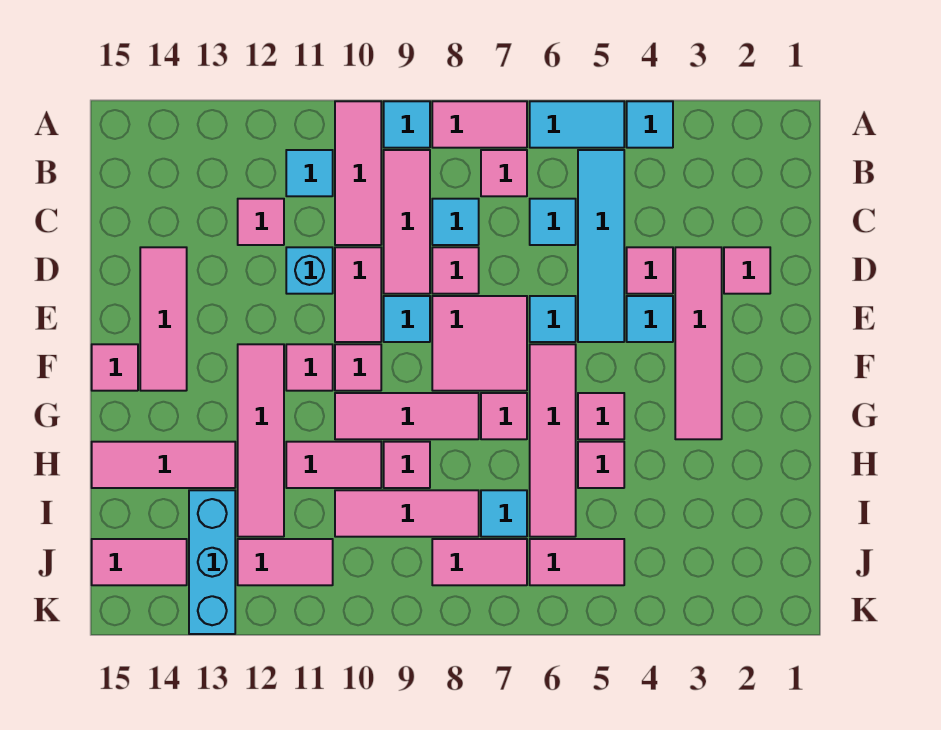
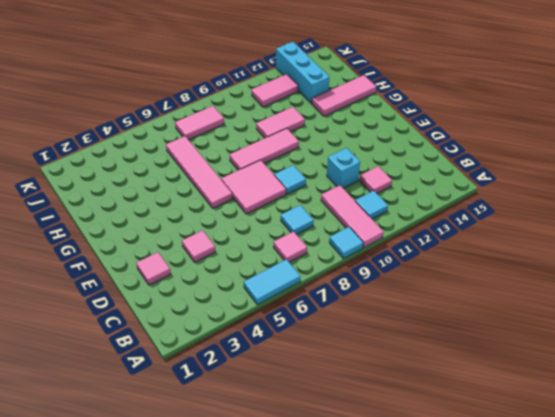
none -> cyan 1x1 tile [627,101,673,148]
none -> pink 1x2 tile [432,101,527,148]
none -> cyan 1x4 tile [578,150,624,342]
none -> pink 1x3 tile [384,150,430,294]

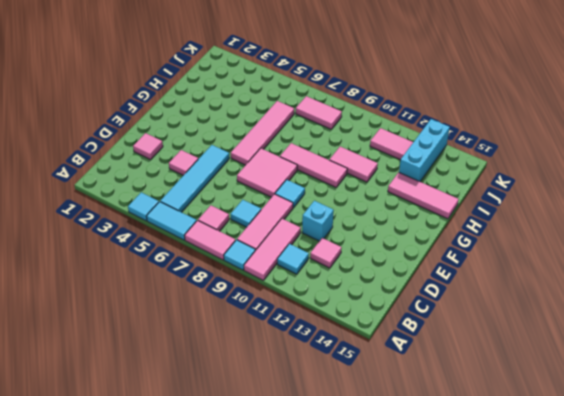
none -> cyan 1x1 tile [530,199,576,245]
none -> pink 1x4 tile [675,247,722,439]
none -> pink 1x1 tile [432,247,479,294]
none -> pink 1x2 tile [335,247,381,342]

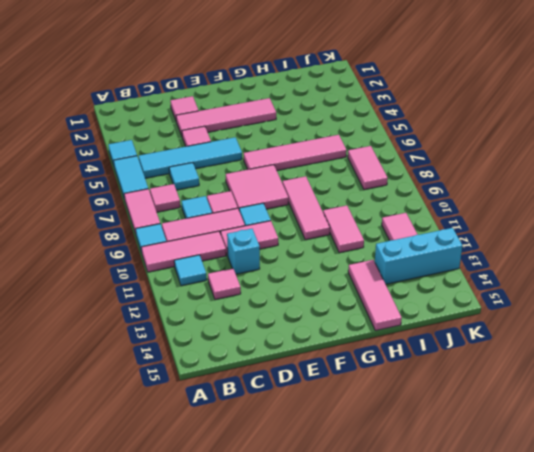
none -> pink 1x3 tile [140,247,187,391]
none -> cyan 1x1 tile [627,296,673,342]
none -> cyan 1x1 tile [530,296,576,342]
none -> pink 1x1 tile [335,344,381,391]

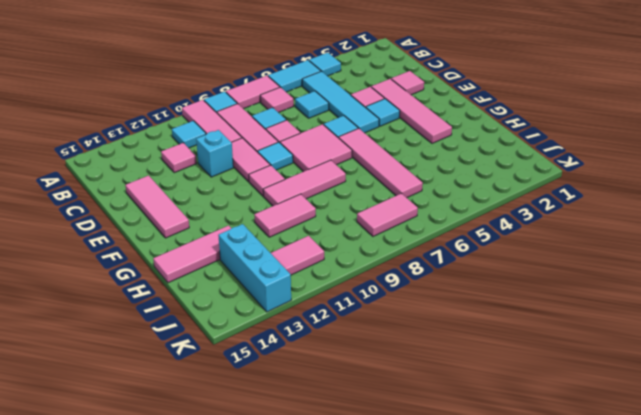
none -> pink 1x1 tile [286,344,333,391]
none -> pink 1x4 tile [238,344,284,537]
none -> pink 1x1 tile [92,344,138,391]
none -> pink 1x1 tile [578,393,624,439]

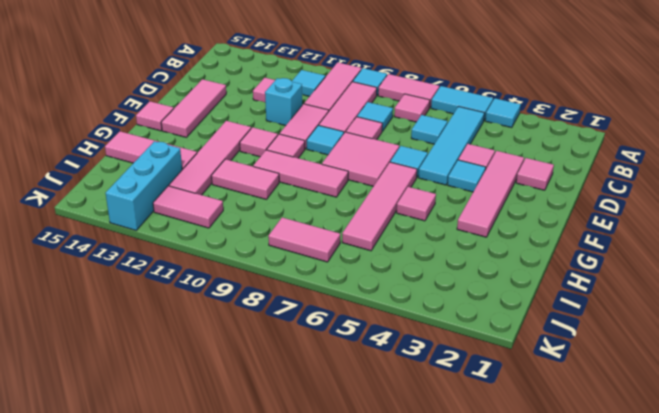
none -> pink 1x1 tile [481,393,527,439]
none -> pink 1x1 tile [578,442,624,488]
none -> pink 1x1 tile [384,442,430,488]
none -> cyan 1x1 tile [481,490,527,537]

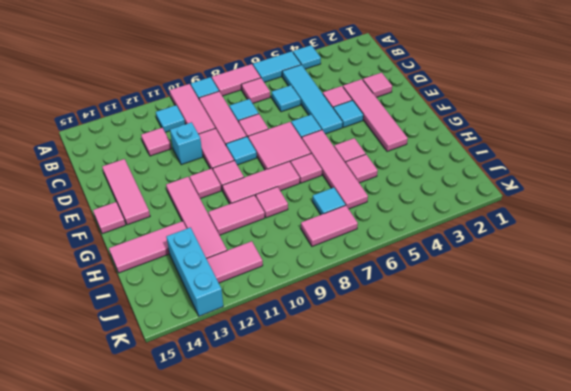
none -> pink 1x3 tile [335,490,479,537]
none -> pink 1x2 tile [530,539,624,585]
none -> pink 1x2 tile [92,539,187,585]

